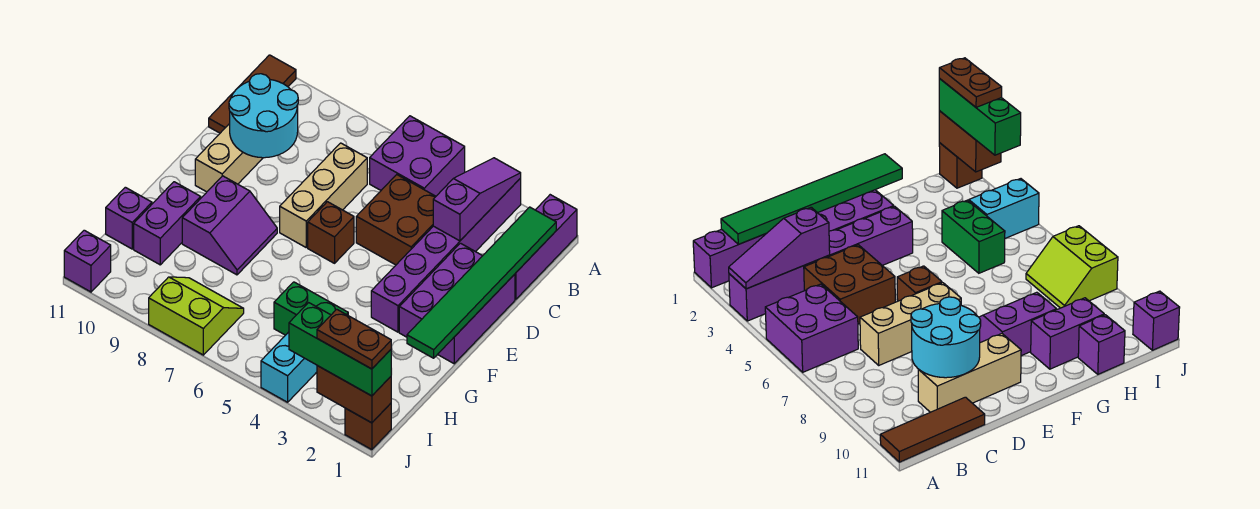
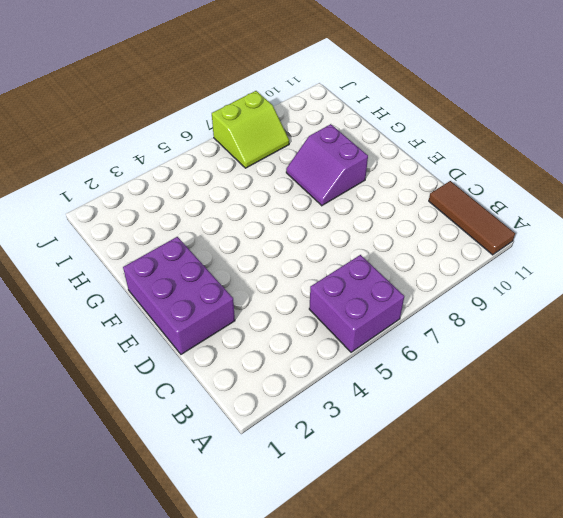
none -> purple 1x3 brick [515,195,577,299]
none -> purple 1x6 brick [371,178,521,332]
none -> brown 2x2 brick [356,175,436,265]

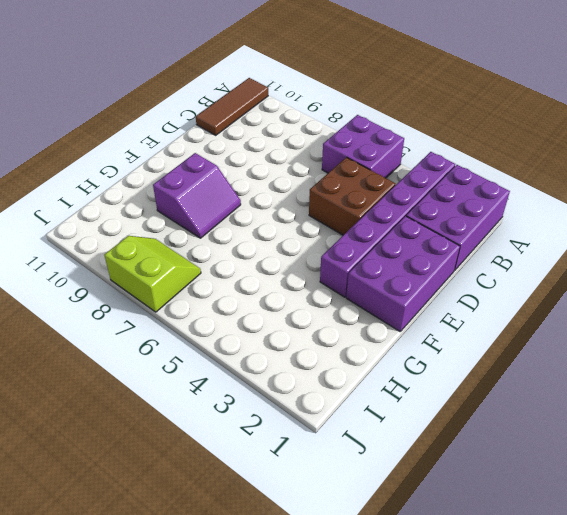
purple 2x3 brick [406,165,510,270] -> purple 1x3 brick [515,195,577,299]
none -> tan 1x3 brick [280,143,367,247]
none -> tan 1x3 brick [195,124,263,192]
none -> brown 1x1 brick [308,202,354,263]

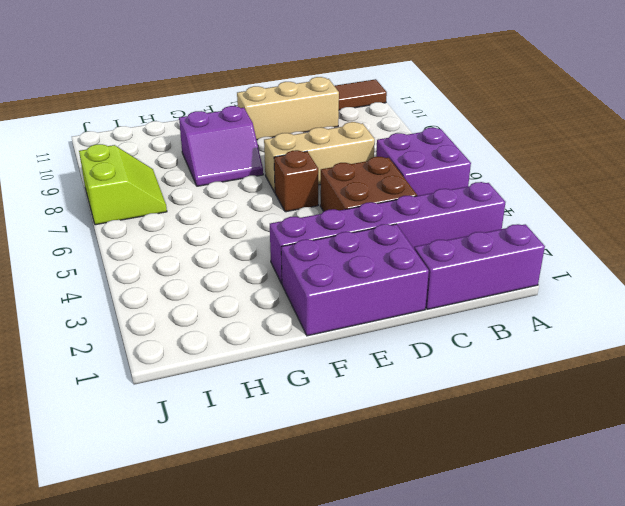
none -> purple 1x2 brick [134,182,201,265]
none -> green 1x2 brick [274,282,348,335]
none -> purple 1x1 brick [106,187,152,249]

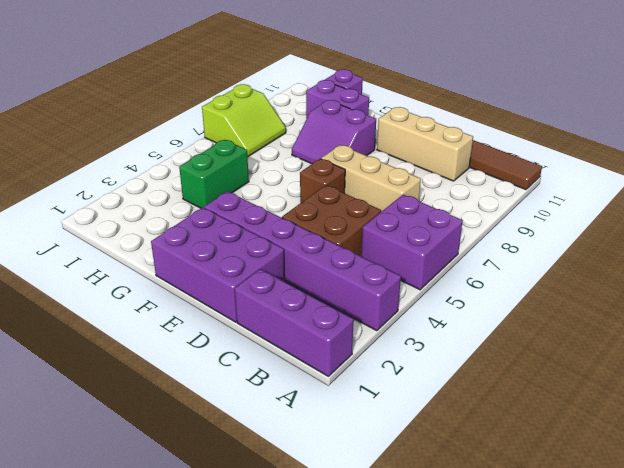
none -> cyan 1x2 brick [261,332,317,402]
none -> brown 1x1 brick [345,403,391,450]
none -> purple 1x1 brick [64,230,111,292]

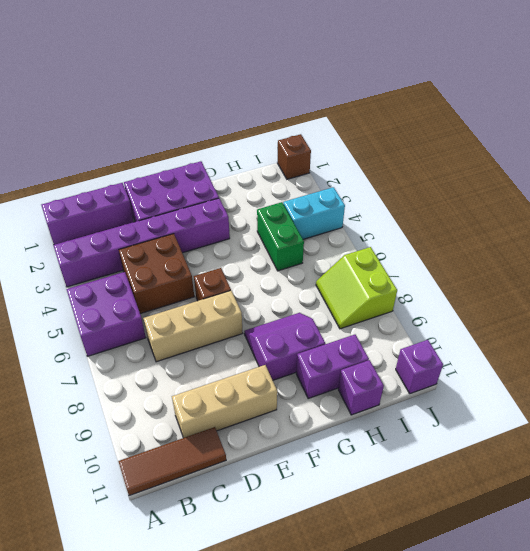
none -> purple 1x3 slope [433,158,521,241]
none -> green 1x6 tile [407,207,556,358]
none -> cyan 2x2 round brick [229,74,298,158]

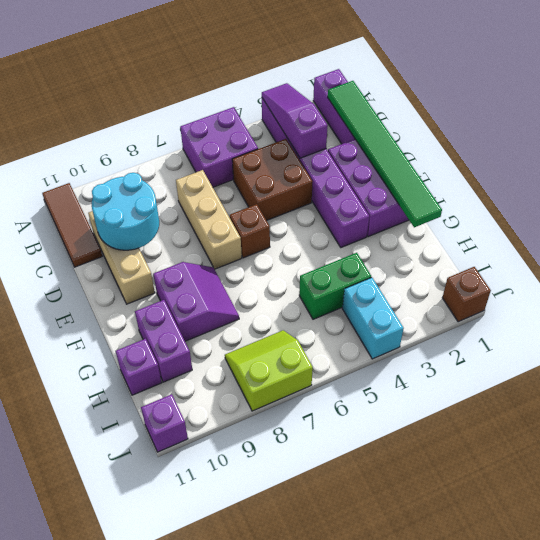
none -> brown 1x2 brick [317,366,391,423]
none -> green 1x3 brick [289,303,391,396]
none -> brown 1x2 plate [317,309,391,369]

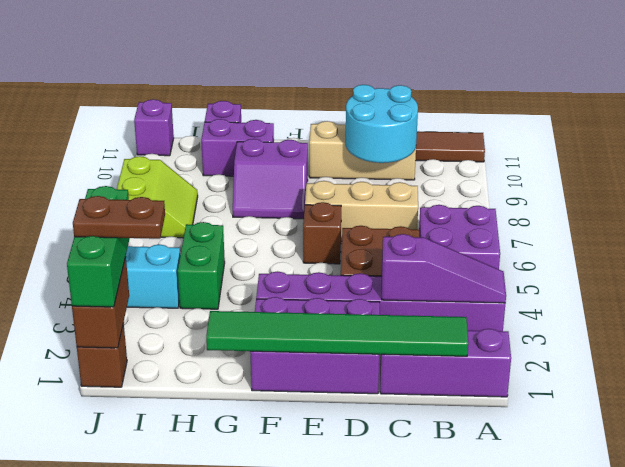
brown 1x2 plate [73,196,165,239] -> brown 1x2 plate turned to [317,309,391,369]

